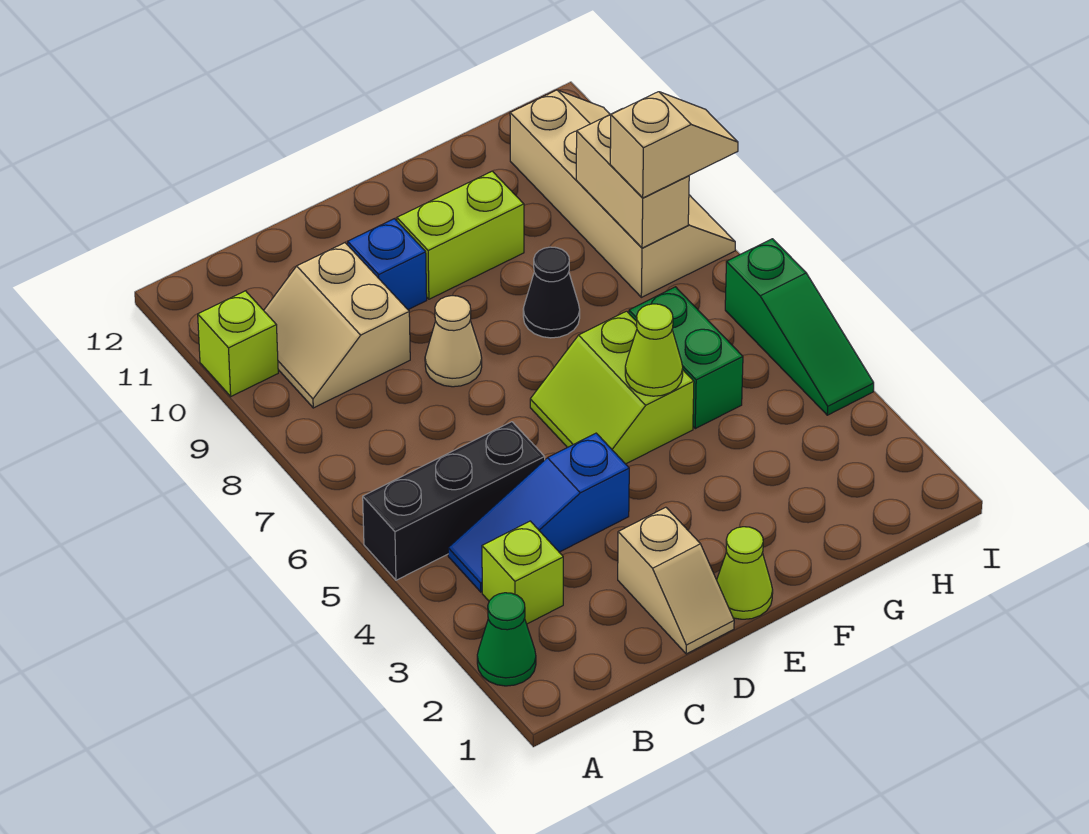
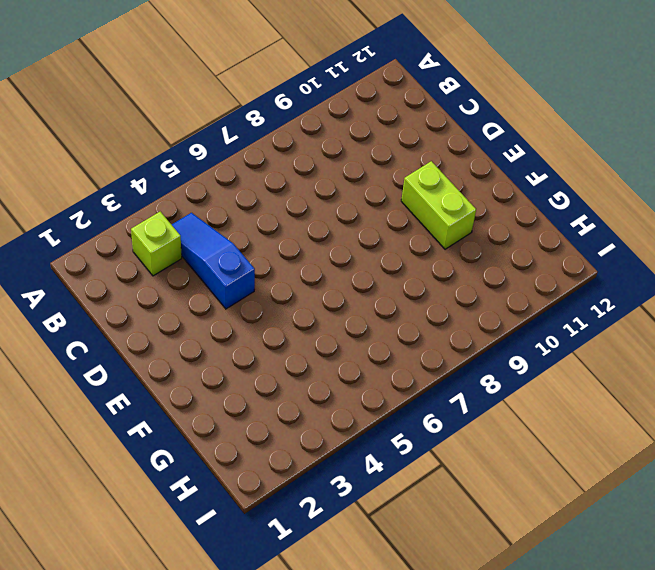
none -> green 1x1 cone [477,593,536,686]
none -> black 1x3 brick [363,422,545,580]
none -> lime 1x1 brick [198,291,278,396]

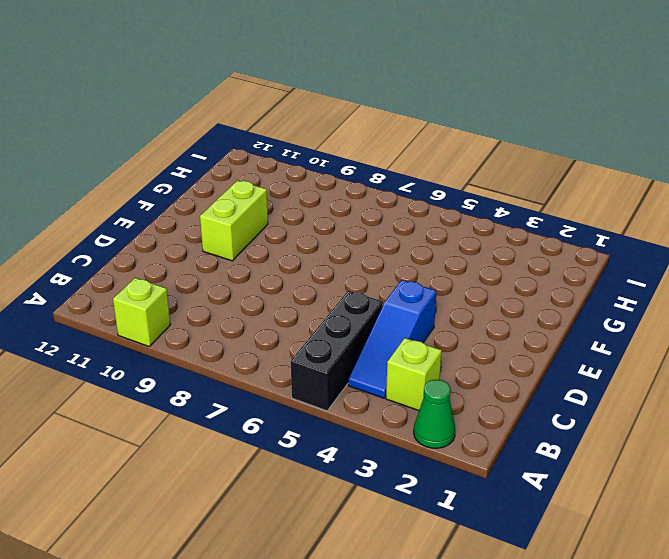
none -> tan 2x2 slope [264,243,410,408]
none -> tan 1x2 slope [618,507,734,654]
none -> tan 1x1 cone [425,296,482,387]

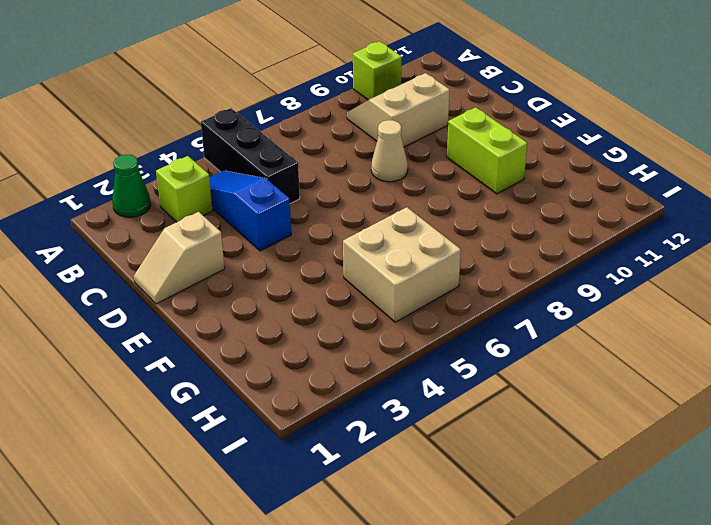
tan 2x2 brick [343,207,461,322] -> green 1x2 brick [629,287,743,429]
none -> blue 1x1 brick [348,219,427,310]
none -> lime 1x1 cone [717,527,773,619]
none -> lime 2x2 slope [530,311,694,464]

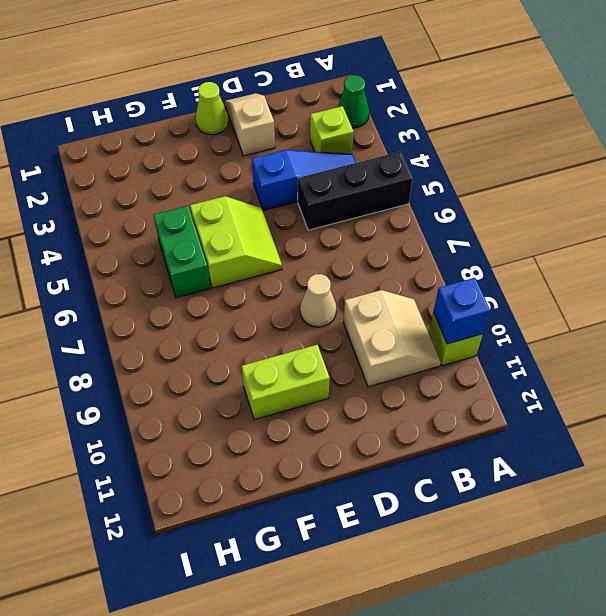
blue 1x1 brick [433,278,490,344] -> blue 1x1 brick moved to [348,219,427,310]
none -> black 1x1 cone [523,247,580,338]
none -> tan 2x4 slope [510,90,735,297]
none -> green 1x3 slope [725,239,874,415]

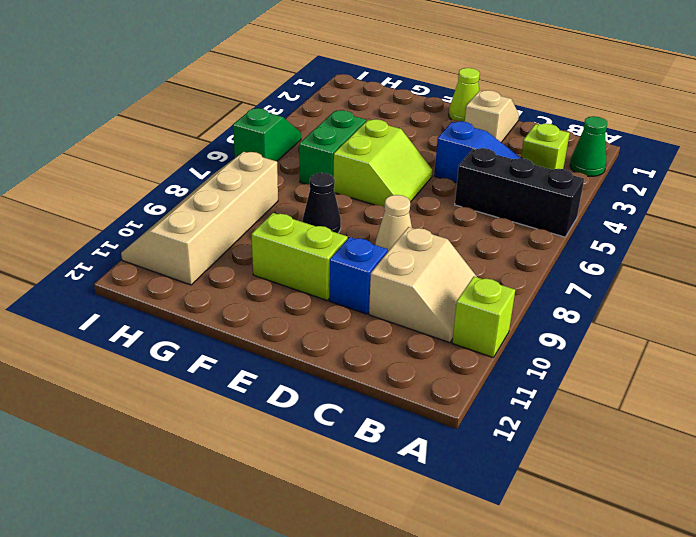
green 1x2 slope [233,108,301,161] -> green 1x3 slope [725,239,874,415]
none -> lime 1x1 cone [625,304,683,396]
none -> tan 1x2 brick [576,109,689,248]
none -> tan 1x2 slope [610,92,738,198]

